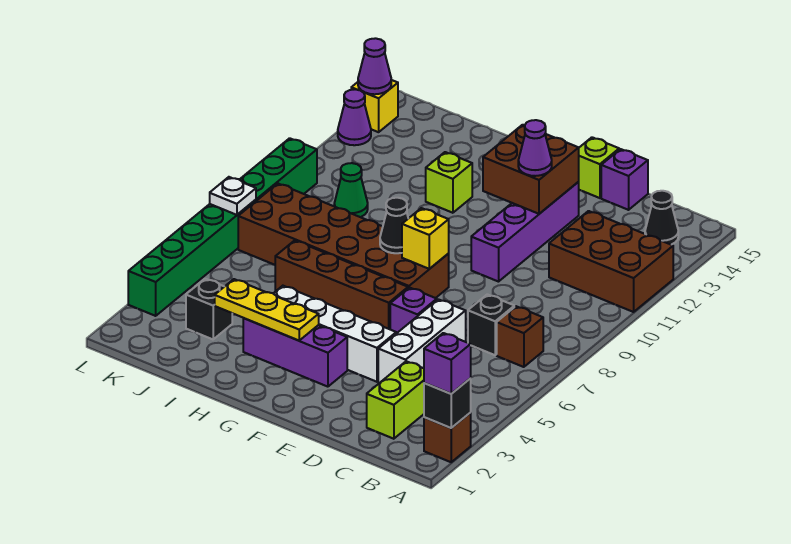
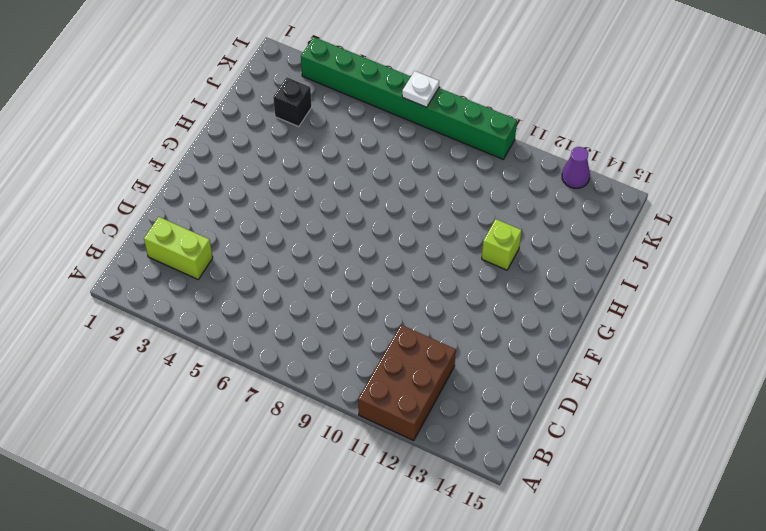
none -> brown 1x1 brick [424,413,471,462]
none -> brown 1x1 brick [497,306,543,367]
none -> black 1x1 cone [645,191,678,245]
none -> black 1x1 brick [468,294,514,355]

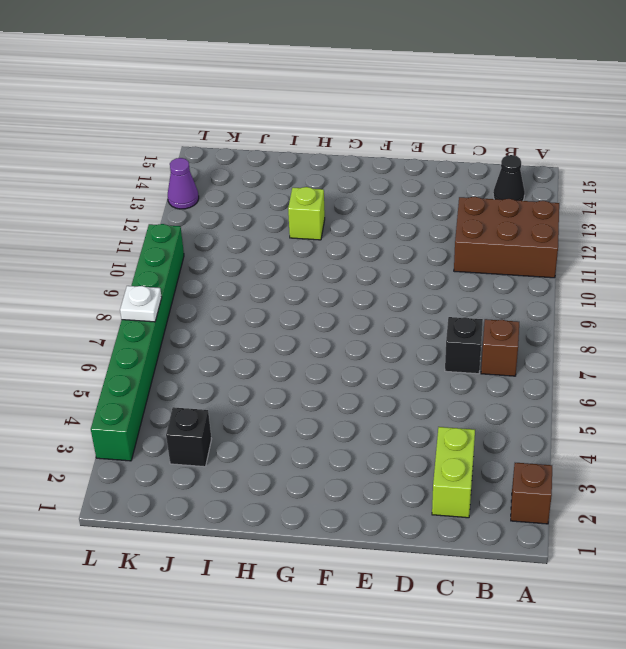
none -> white 1x3 brick [378,299,466,383]
none -> purple 1x1 brick [601,149,648,210]
none -> white 1x4 brick [273,286,396,382]
none -> purple 1x1 brick [390,288,437,334]

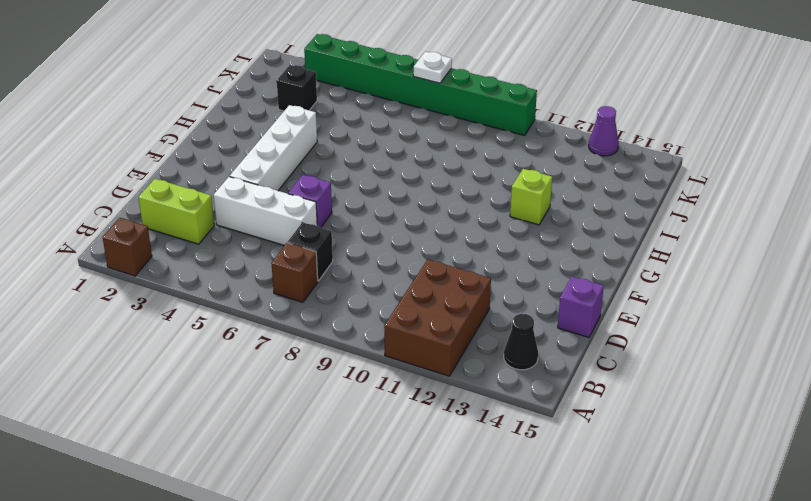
none -> purple 1x4 brick [471,182,579,282]
none -> lime 1x1 brick [579,137,619,198]
none -> purple 1x3 brick [243,318,347,387]
none -> brown 1x4 brick [275,240,408,329]

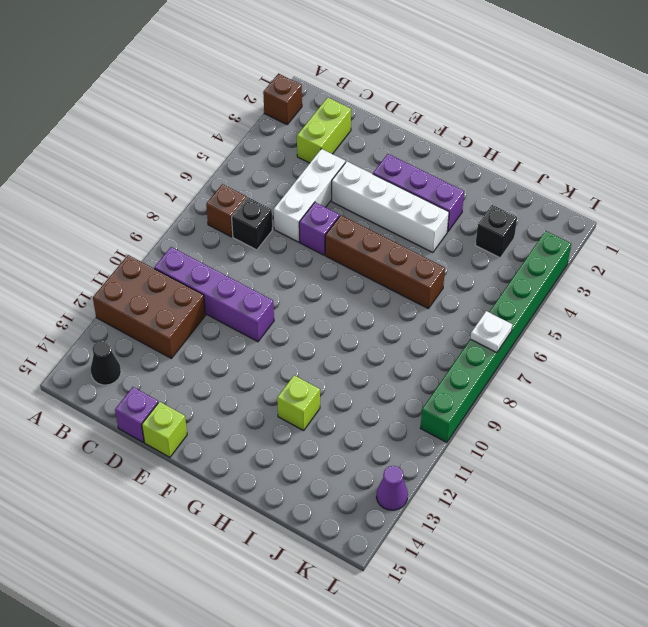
purple 1x4 brick [154,247,274,342] -> purple 1x4 brick turned to [471,182,579,282]
none -> brown 2x6 brick [238,184,449,298]
none -> green 1x1 cone [334,163,368,217]
none -> yellow 1x1 brick [351,80,398,132]
none -> black 1x1 brick [424,378,471,428]

